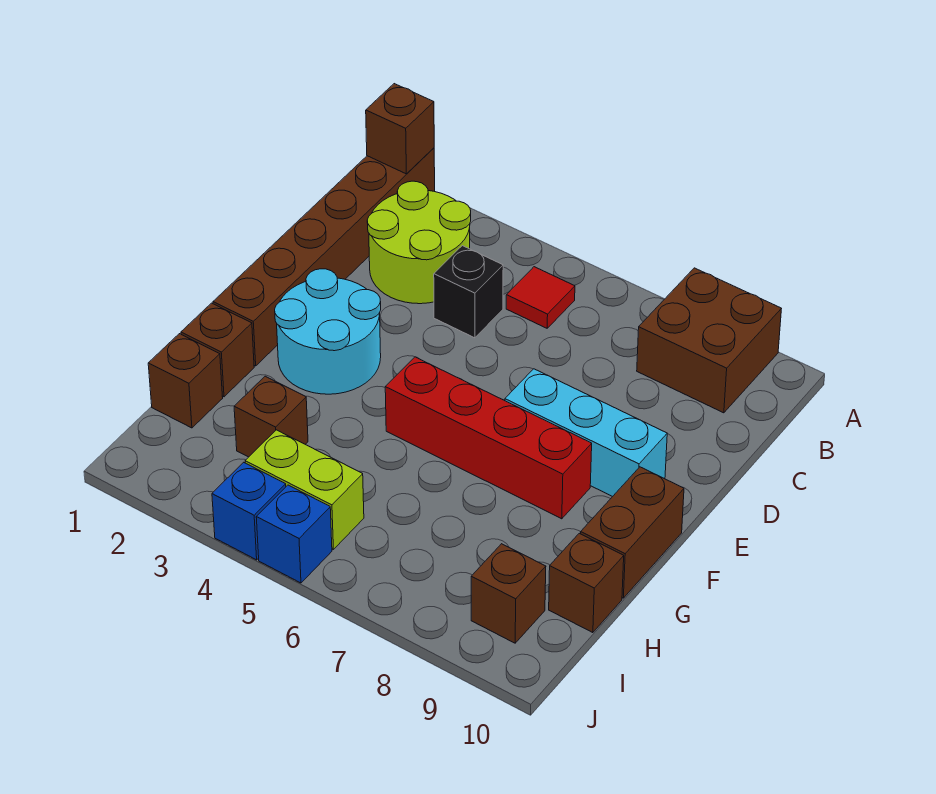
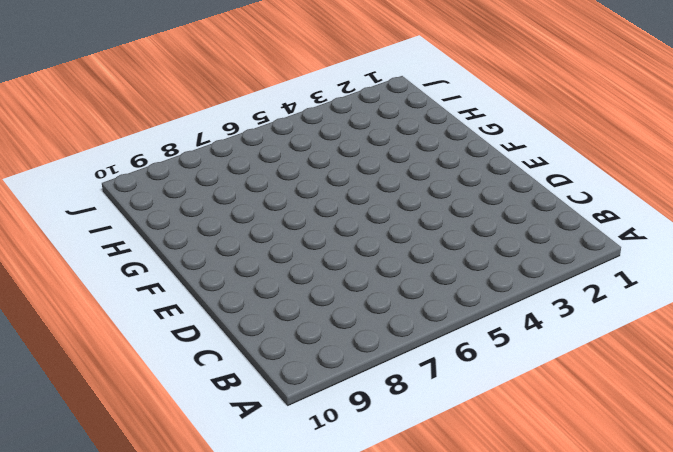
none -> brown 1x6 brick [213,148,435,366]
none -> brown 2x2 brick [637,268,781,413]
none -> lime 2x2 round brick [367,181,471,304]

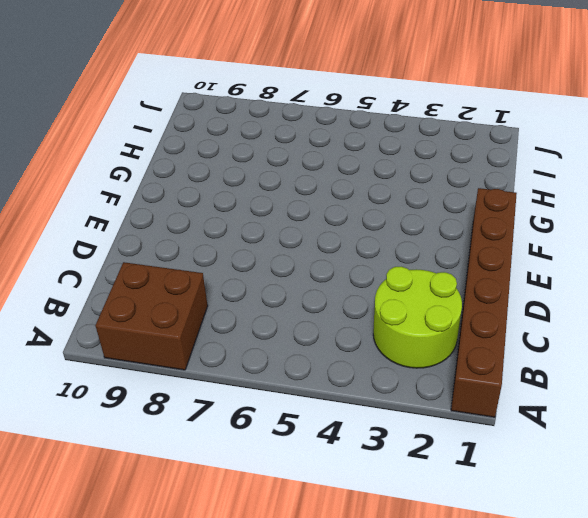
none -> red 1x1 tile [506,267,575,328]
none -> black 1x1 brick [434,246,503,338]
none -> cyan 2x2 round brick [275,269,381,394]

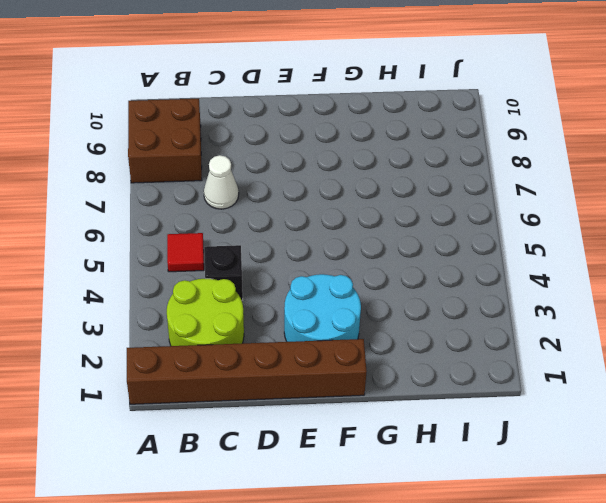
white 1x1 cone [204,155,239,209] -> none
none -> cyan 1x3 brick [505,369,667,497]
none -> red 1x4 brick [385,357,592,519]
none -> brown 1x2 brick [581,467,684,598]

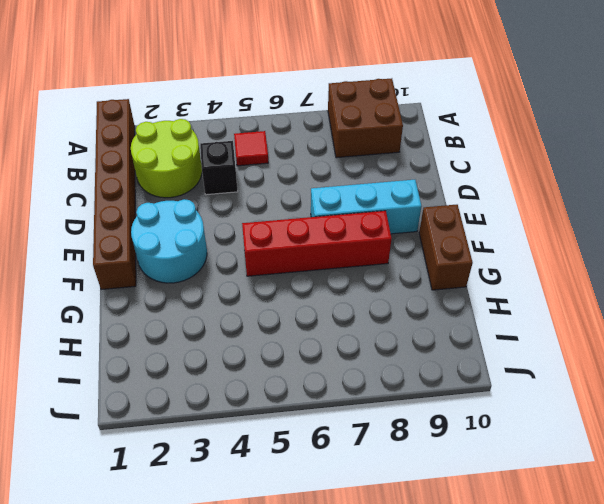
none -> brown 1x1 brick [181,303,254,397]
none -> brown 1x1 brick [148,334,223,428]
none -> brown 1x1 brick [234,376,308,457]

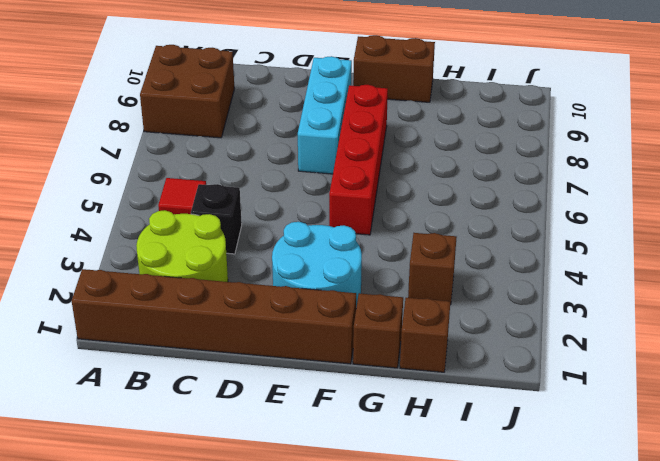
none -> brown 1x1 brick [549,533,624,633]
none -> lime 1x2 brick [245,430,364,550]
none -> brown 1x1 brick [471,544,546,643]

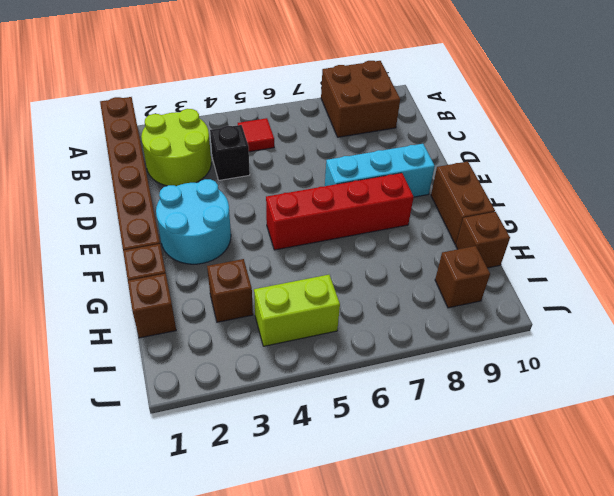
none -> blue 1x1 brick [212,462,286,560]
none -> blue 1x1 brick [256,485,332,583]
none -> brown 1x1 brick [366,84,434,174]

